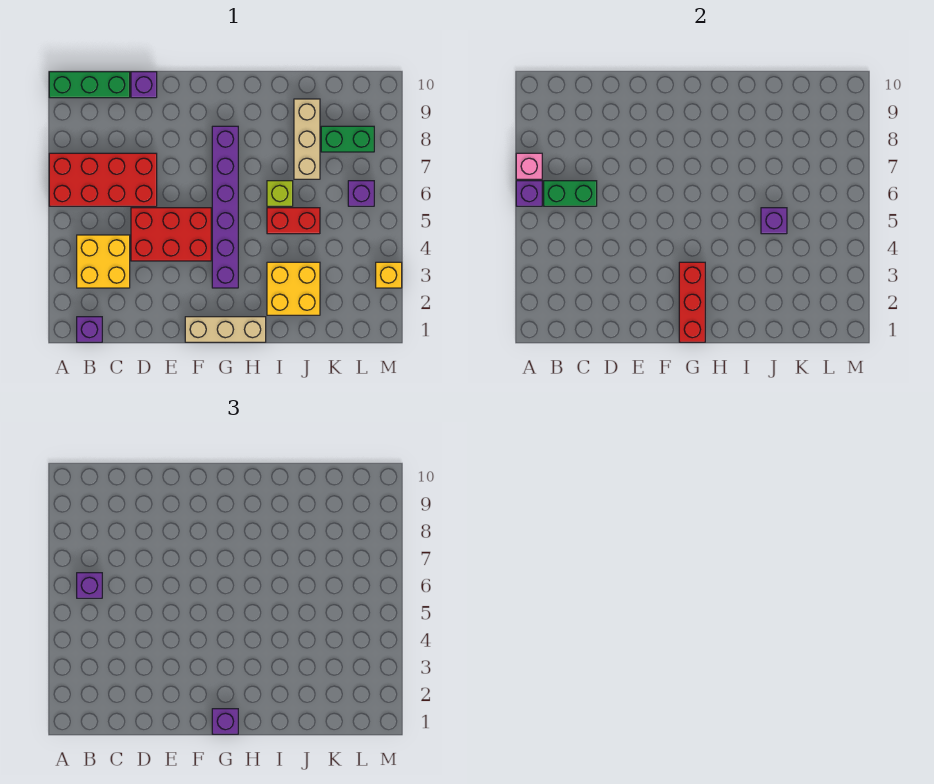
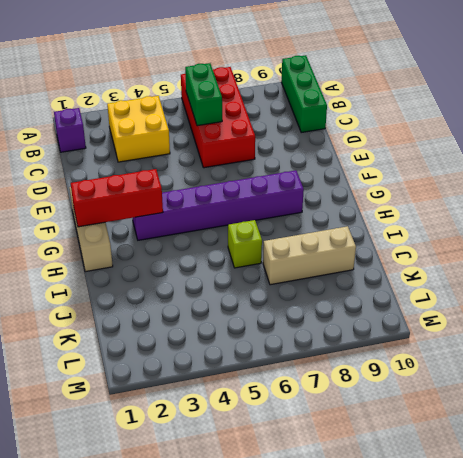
none -> red 2x3 brick [131,208,211,261]
none -> purple 1x1 brick [131,72,157,98]
none -> yellow 2x2 brick [267,262,320,315]

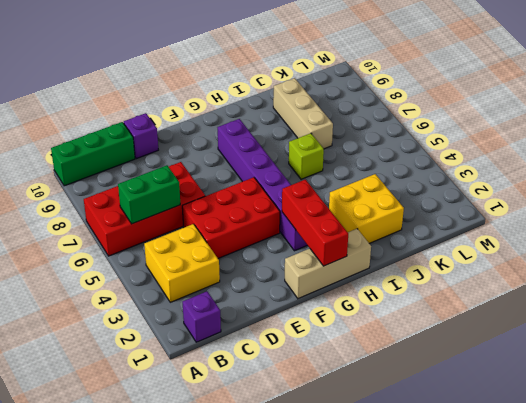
none -> red 1x2 brick [267,208,320,234]
none -> green 1x2 brick [321,126,374,152]
none -> purple 1x1 brick [348,181,374,206]

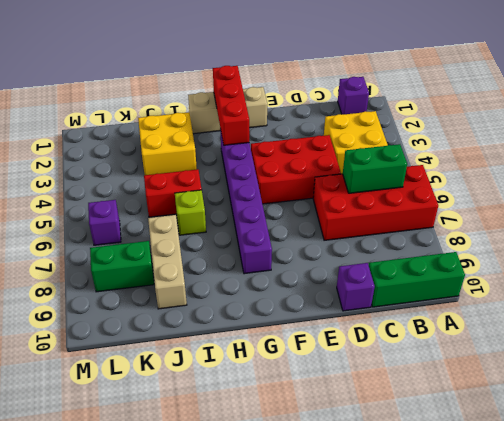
none -> yellow 1x1 brick [376,262,402,288]
none -> purple 1x1 brick [516,181,542,206]
none -> pink 1x1 brick [516,153,542,179]

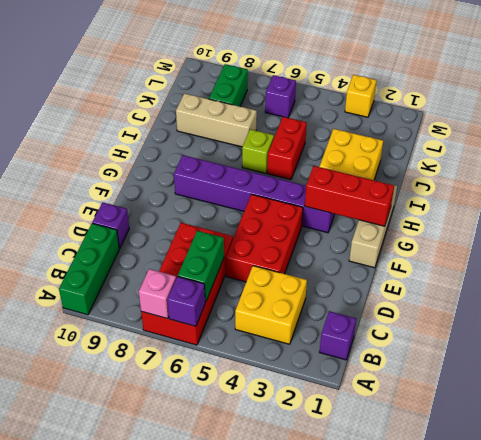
none -> purple 1x1 brick [761,208,787,234]
none -> purple 1x1 brick [77,573,102,598]
none -> purple 1x1 brick [212,709,238,734]

